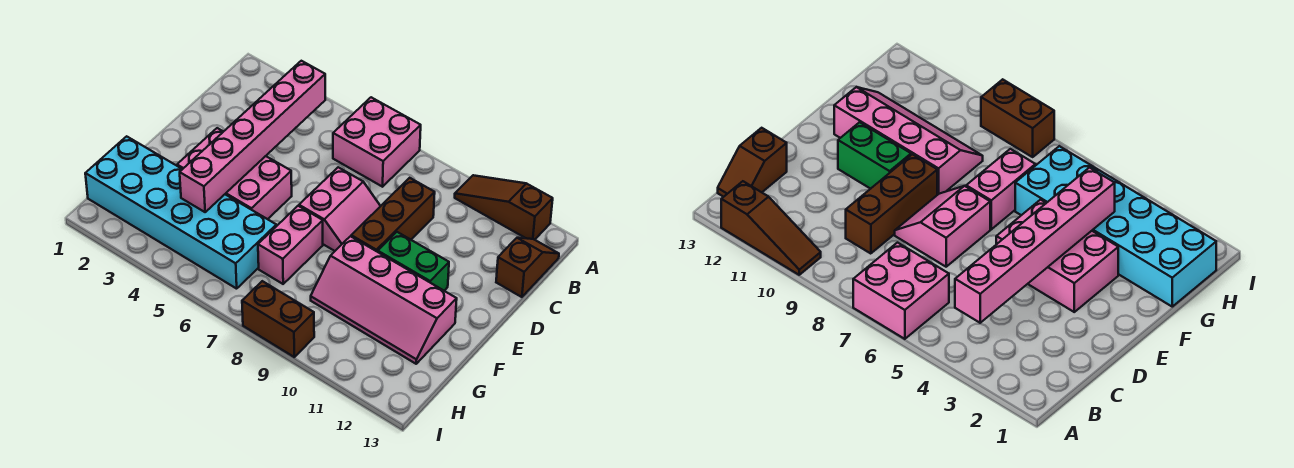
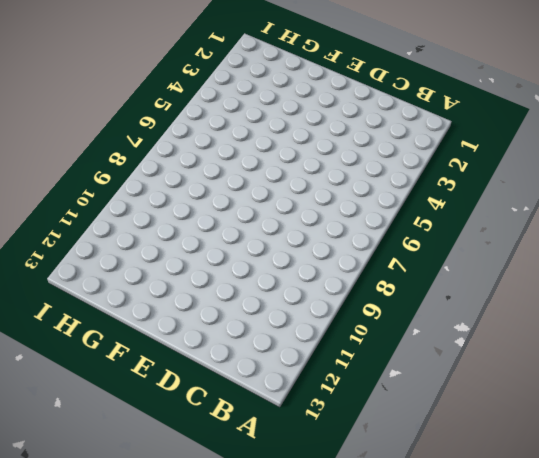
none -> pink 2x2 brick [333,97,421,187]
none -> brown 1x3 slope [455,175,553,240]
none -> brown 1x2 slope [496,238,559,297]

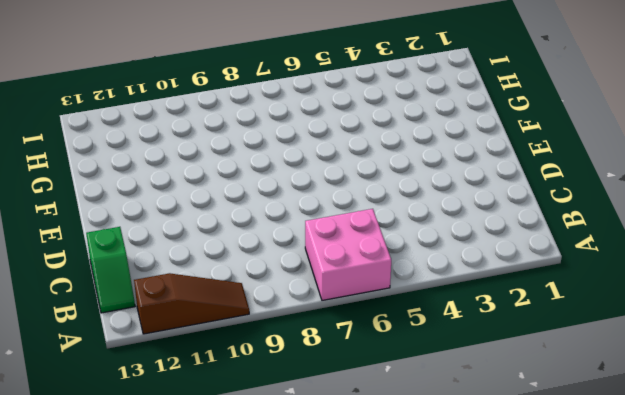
green 1x2 slope [86,227,135,313] -> brown 1x2 slope [496,238,559,297]
none -> brown 1x3 brick [351,178,435,252]
none -> pink 2x2 slope [299,167,380,251]
none -> pink 2x3 brick [177,128,292,219]

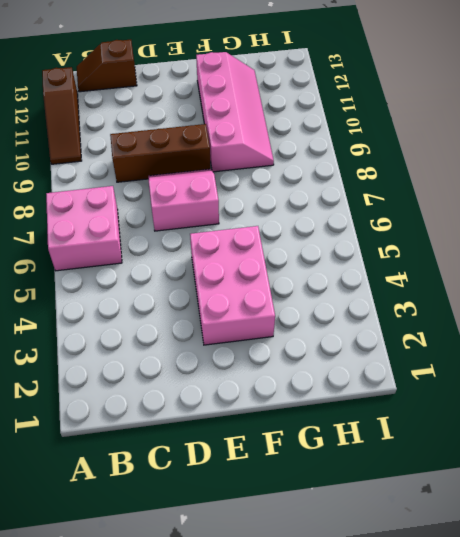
none -> green 1x2 brick [378,232,449,291]
none -> pink 1x2 brick [258,206,323,284]
none -> cyan 2x6 brick [85,136,276,289]

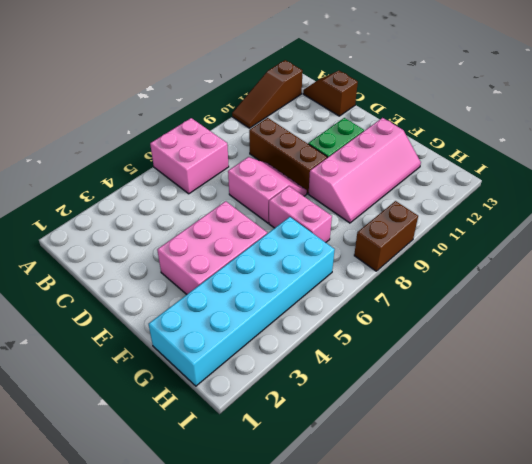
none -> pink 1x6 brick [180,61,325,212]

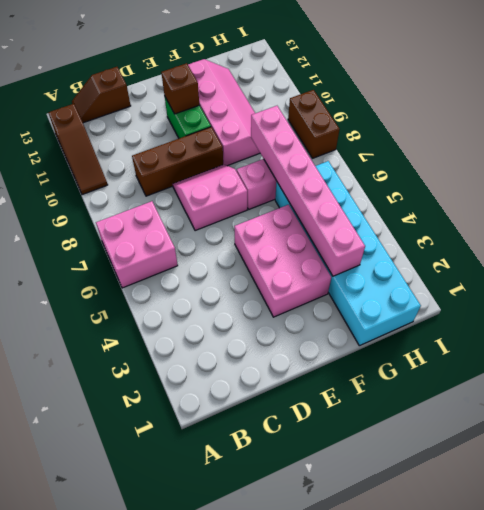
brown 1x1 brick [161,63,199,114] -> none
pink 1x6 brick [251,106,365,276] -> pink 1x6 brick turned to [180,61,325,212]

